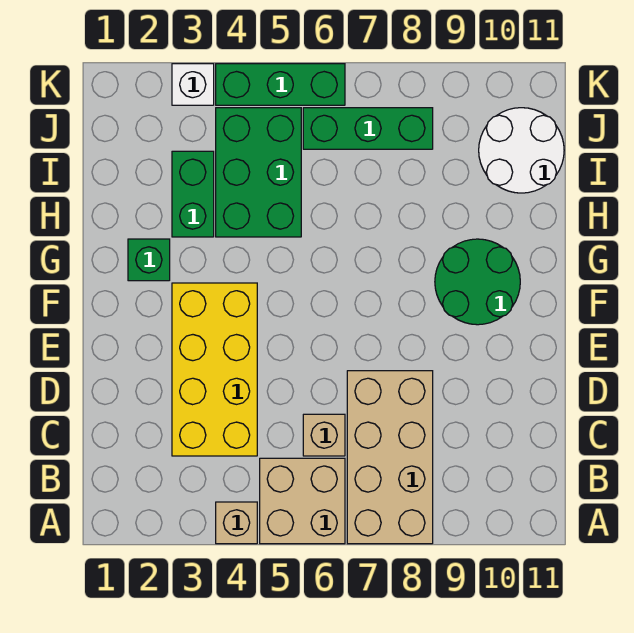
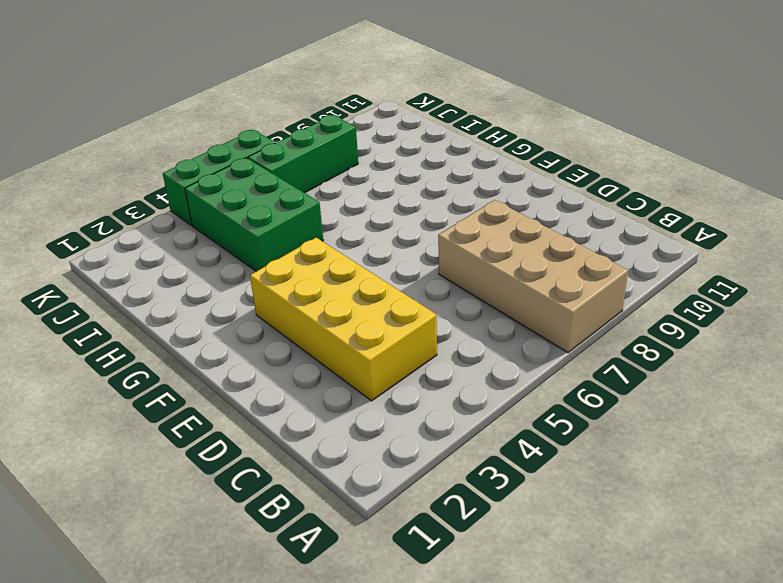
none -> tan 1x1 brick [216,502,257,544]
none -> tan 2x2 brick [260,458,345,544]
none -> tan 1x1 brick [303,414,345,456]

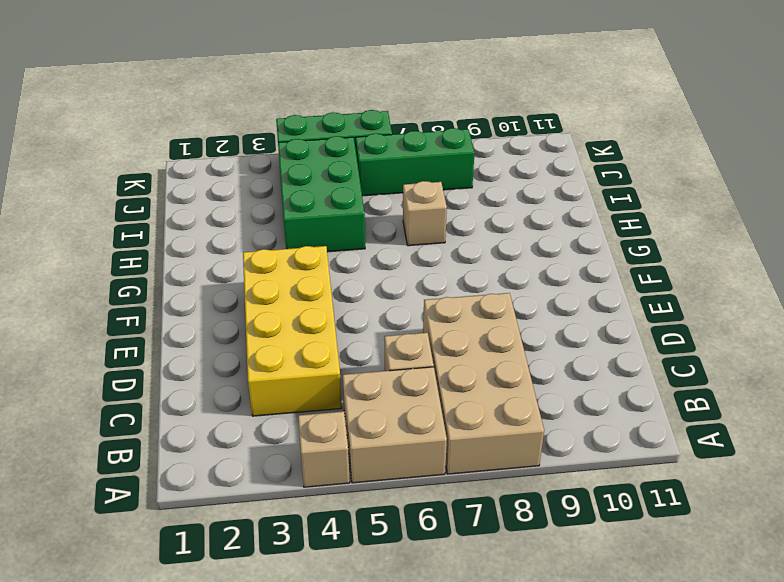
tan 1x1 brick [403,181,447,246] -> none
none -> green 2x2 round brick [435,239,520,325]
none -> green 1x1 brick [128,239,170,281]
none -> green 1x2 brick [172,151,214,237]

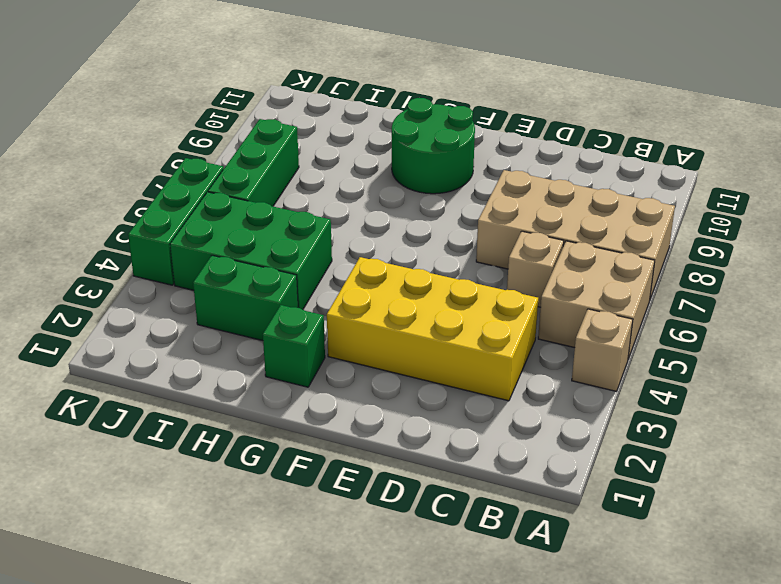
none -> white 2x2 round brick [479,108,564,193]
none -> white 1x1 brick [172,64,214,105]

